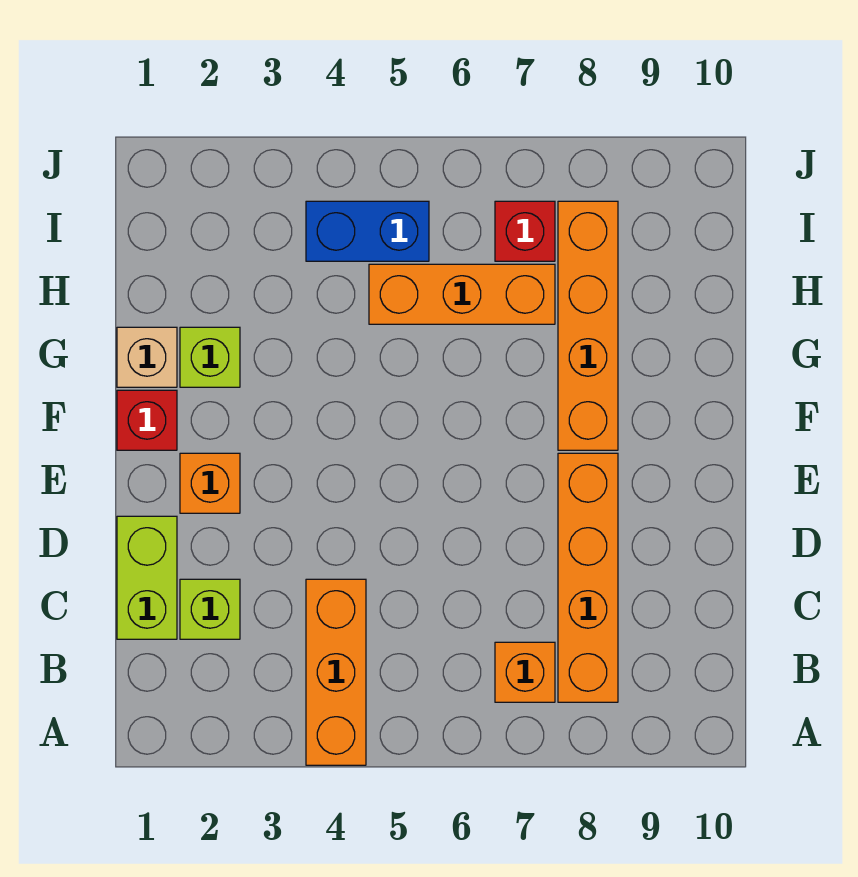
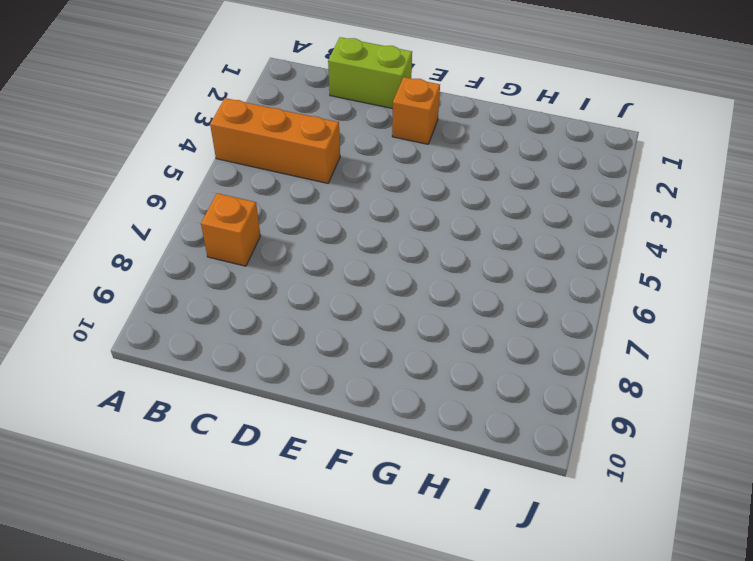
none -> orange 1x4 brick [558,453,618,702]
none -> lime 1x1 brick [180,579,240,639]
none -> red 1x1 brick [117,390,177,450]

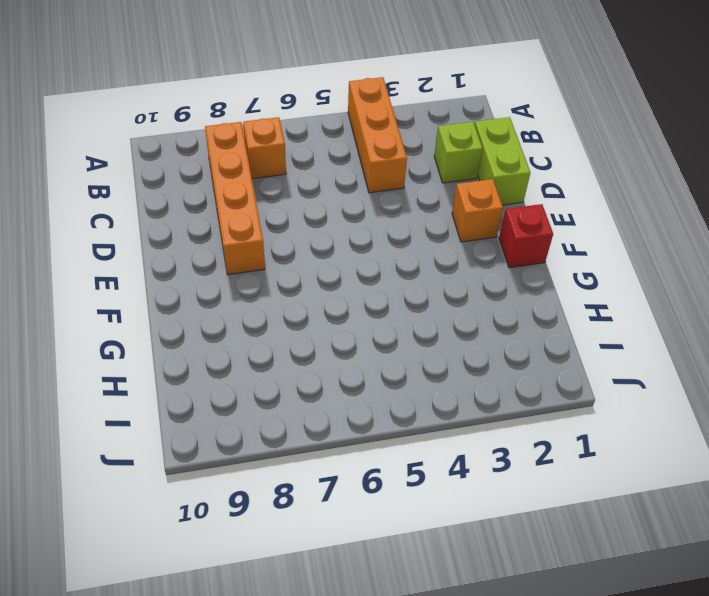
none -> orange 1x4 brick [558,201,618,450]
none -> tan 1x1 brick [117,327,177,387]
none -> lime 1x1 brick [180,327,240,387]

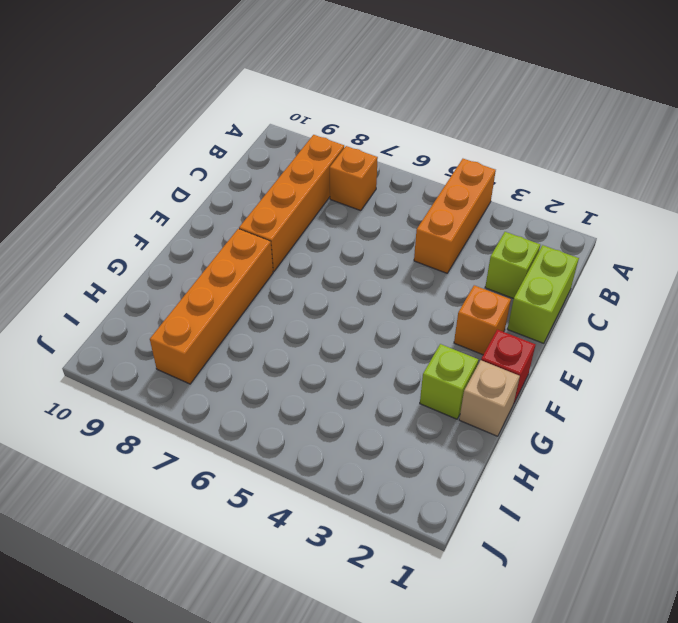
none -> orange 1x3 brick [369,264,555,324]
none -> blue 1x2 brick [306,201,429,261]
none -> red 1x1 brick [495,201,555,261]

